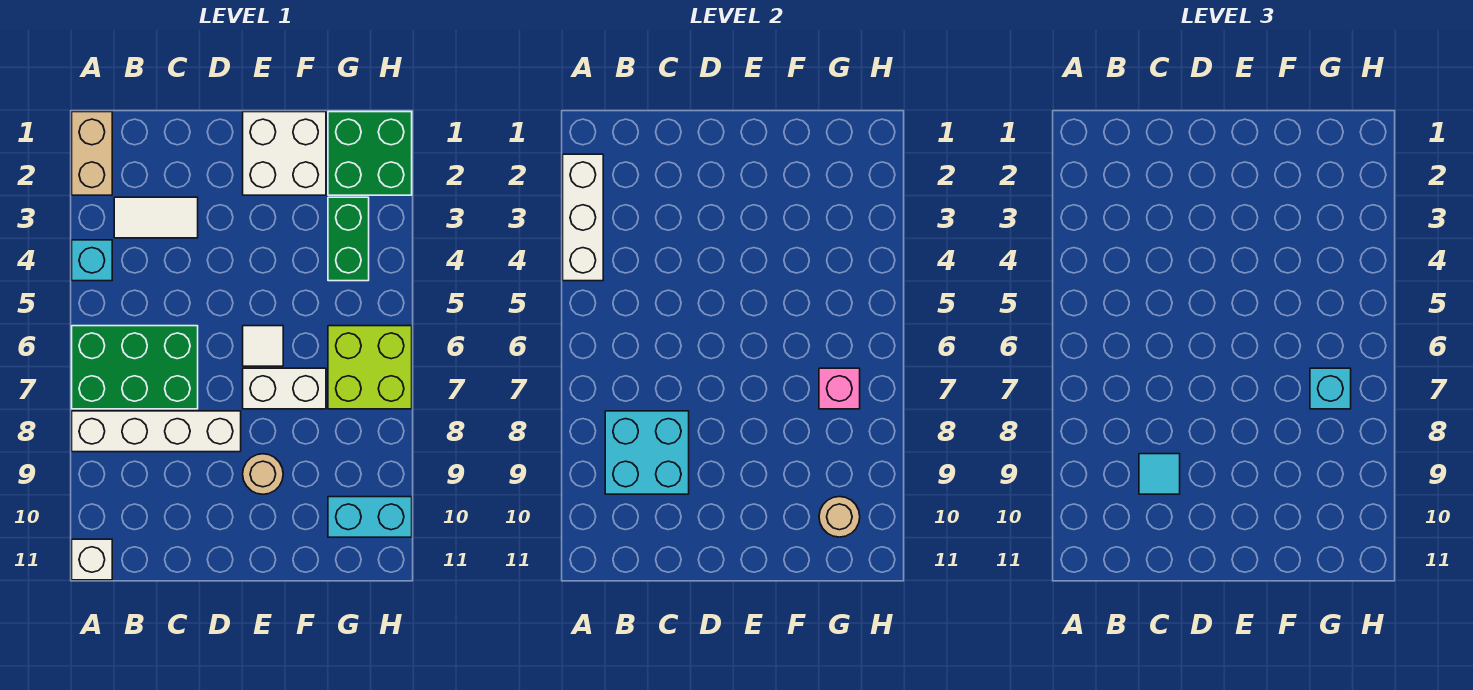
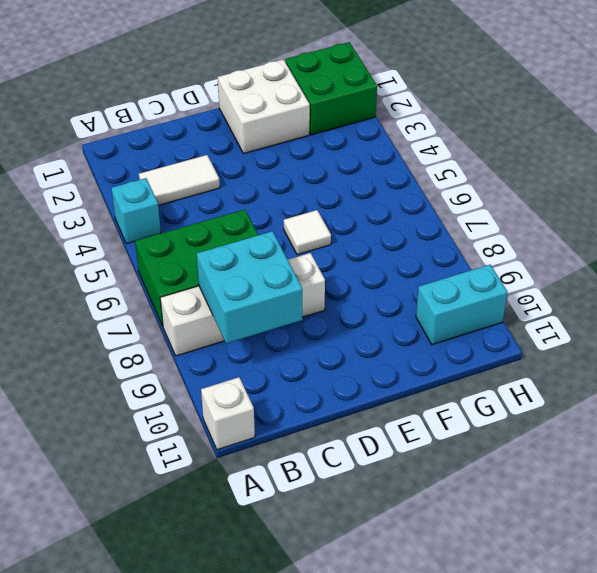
none -> tan 1x2 brick [72,112,112,195]
none -> white 1x2 brick [243,368,326,409]
none -> tan 1x1 round brick [243,454,283,494]

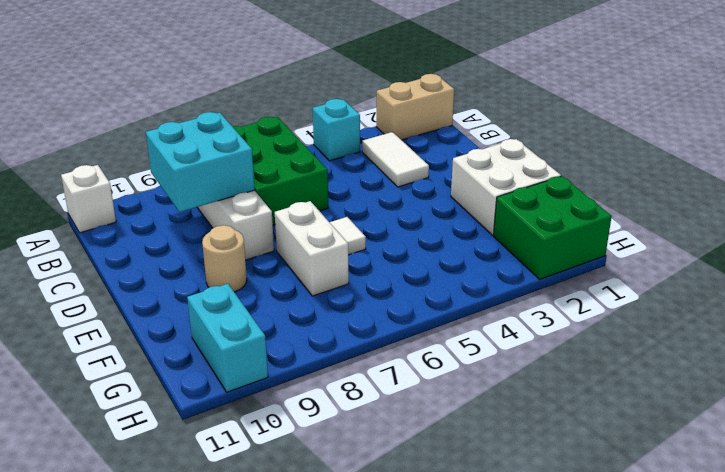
none -> green 1x2 brick [328,197,369,281]
none -> lime 2x2 brick [328,326,412,409]
none -> white 1x3 brick [563,154,603,281]

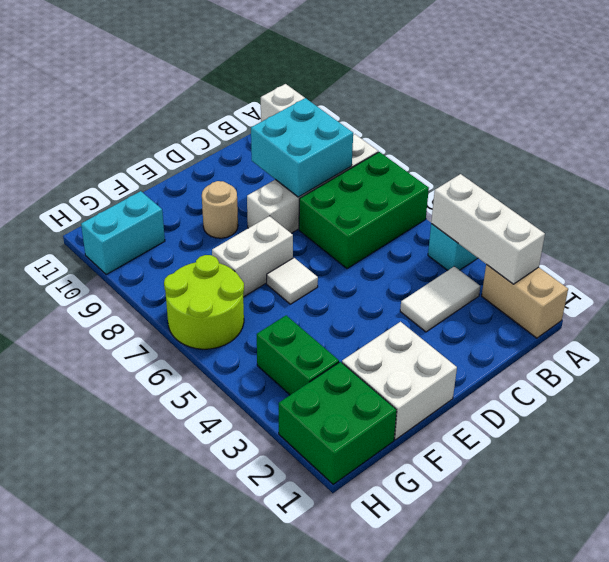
lime 2x2 round brick [164,255,244,349] -> lime 2x2 brick [328,326,412,409]
none -> pink 1x1 brick [819,368,860,409]
none -> tan 1x1 round brick [819,497,860,537]
none -> cyan 1x1 tile [1139,454,1180,494]

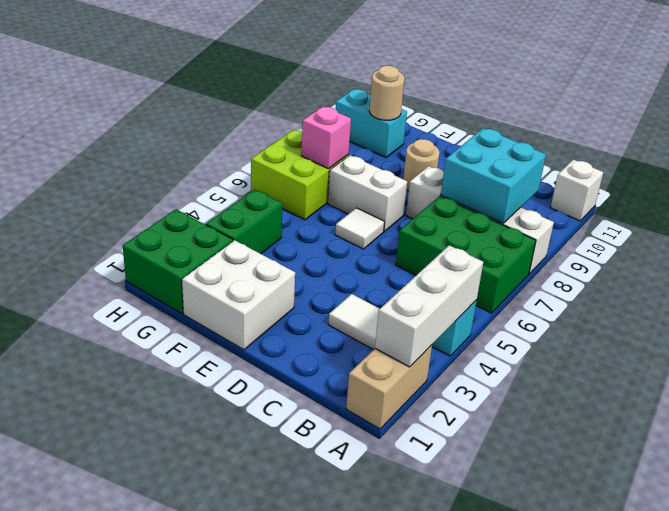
none -> cyan 1x1 tile [1139,454,1180,494]
none -> cyan 1x1 brick [1310,368,1351,409]

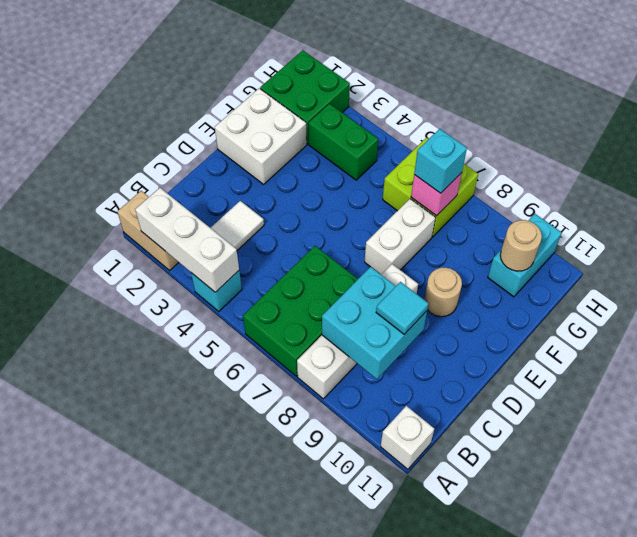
none -> white 1x1 tile [243,326,283,366]

